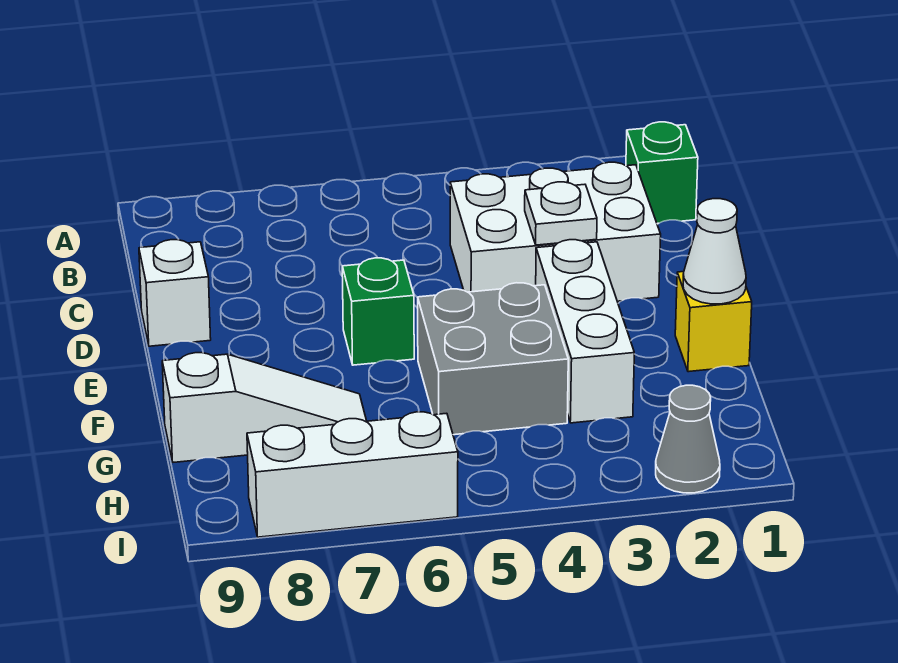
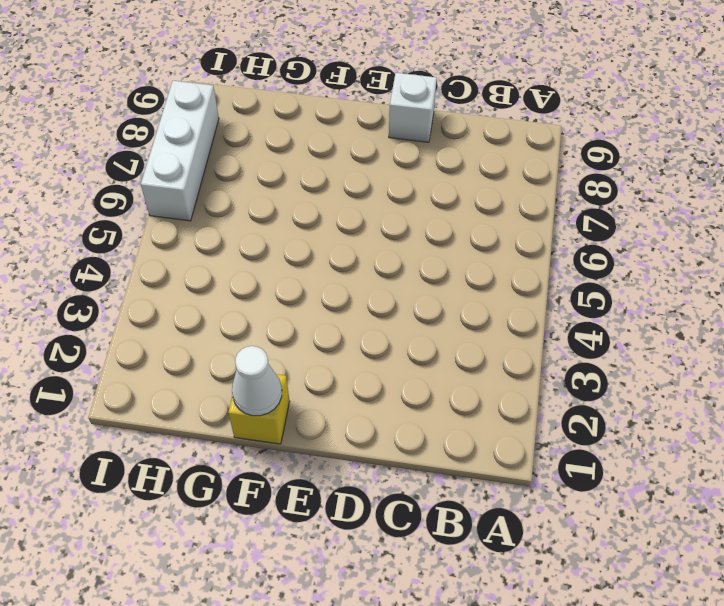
none -> green 1x1 brick [626,122,698,223]
none -> white 2x3 brick [450,162,661,301]
none -> white 1x3 brick [536,240,634,423]

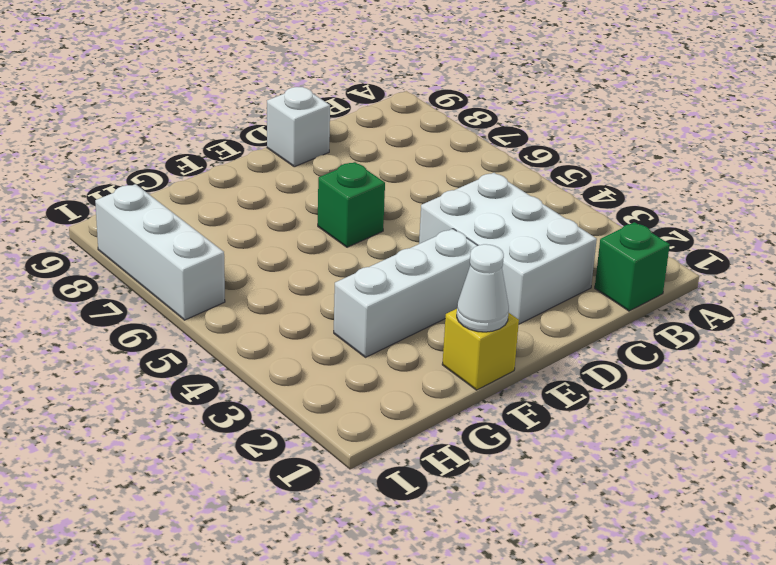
none -> grey 2x2 brick [418,283,568,435]
none -> white 1x3 slope [162,353,366,462]
none -> grey 1x1 cone [656,385,720,493]

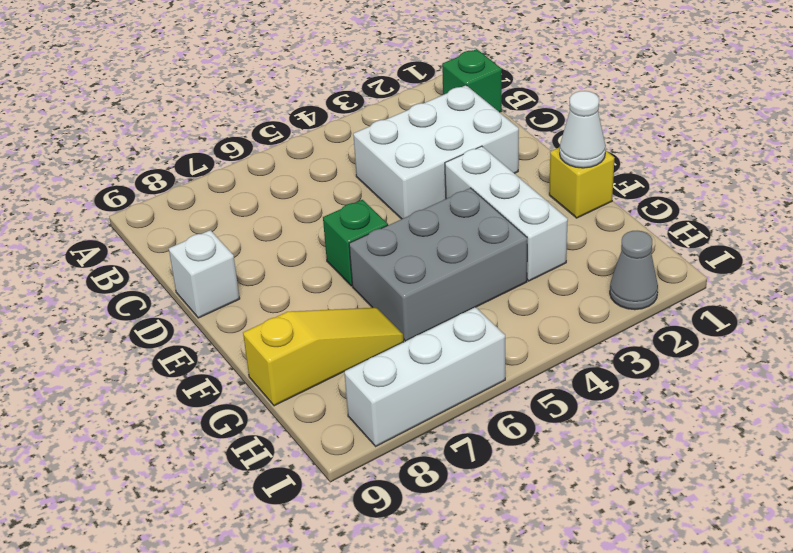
grey 2x3 brick [349,188,527,341] -> grey 2x2 brick [418,283,568,435]
yellow 1x3 slope [243,308,404,406] -> white 1x3 slope [162,353,366,462]
none -> white 1x1 plate [525,182,597,245]

